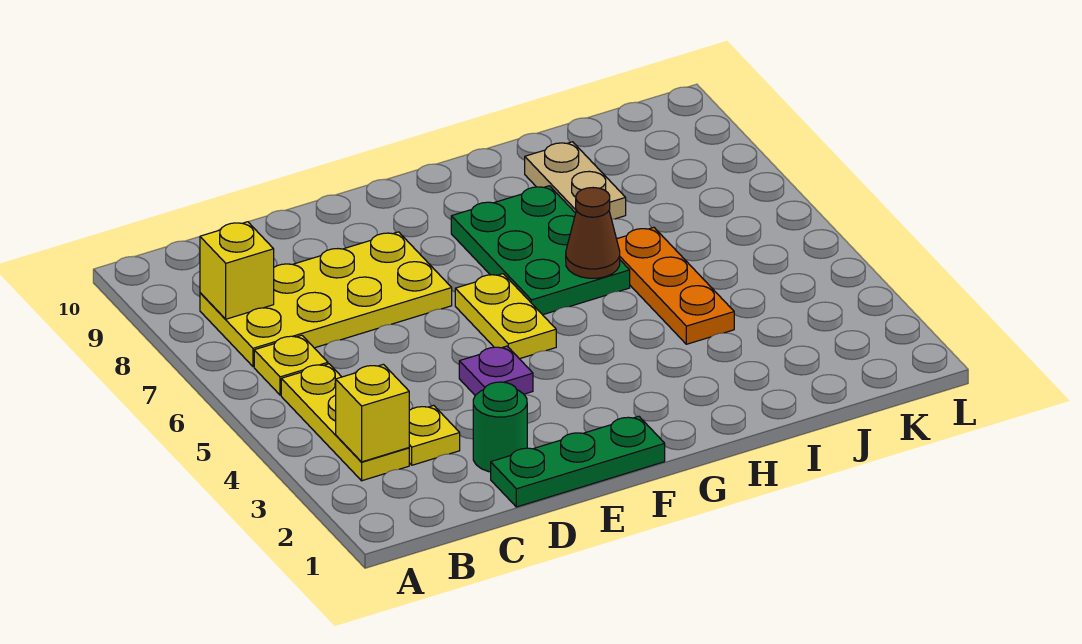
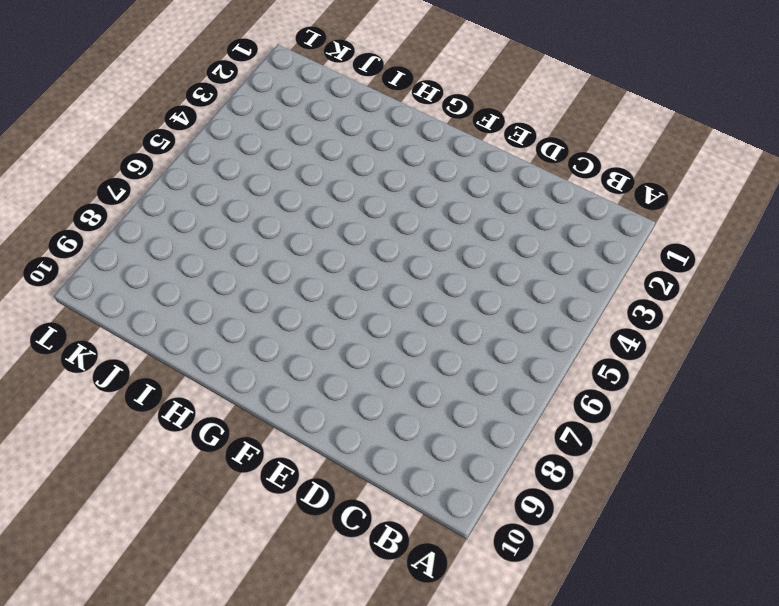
none -> yellow 1x3 plate [281,364,409,481]
none -> yellow 1x1 plate [254,335,328,395]
none -> yellow 2x4 plate [200,232,452,367]

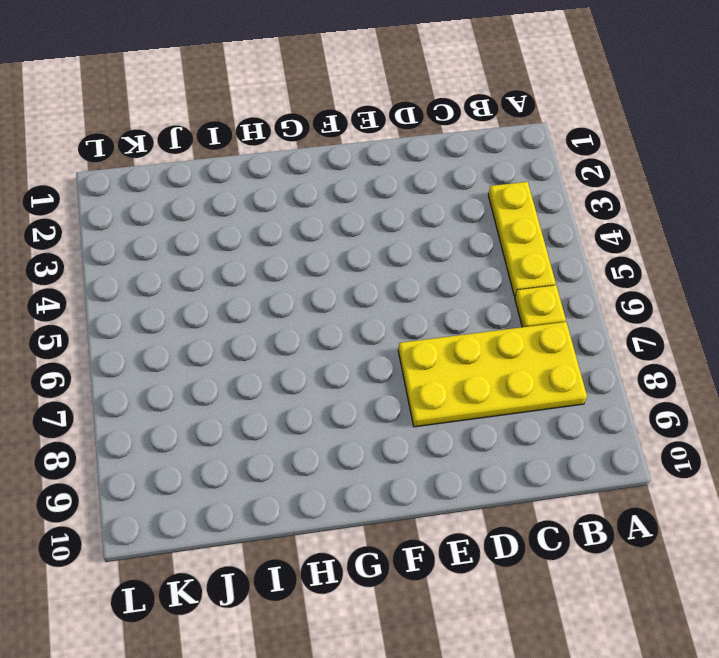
none -> yellow 1x1 plate [409,405,460,465]
none -> green 1x3 plate [491,416,665,507]
none -> green 1x1 round brick [473,382,527,472]

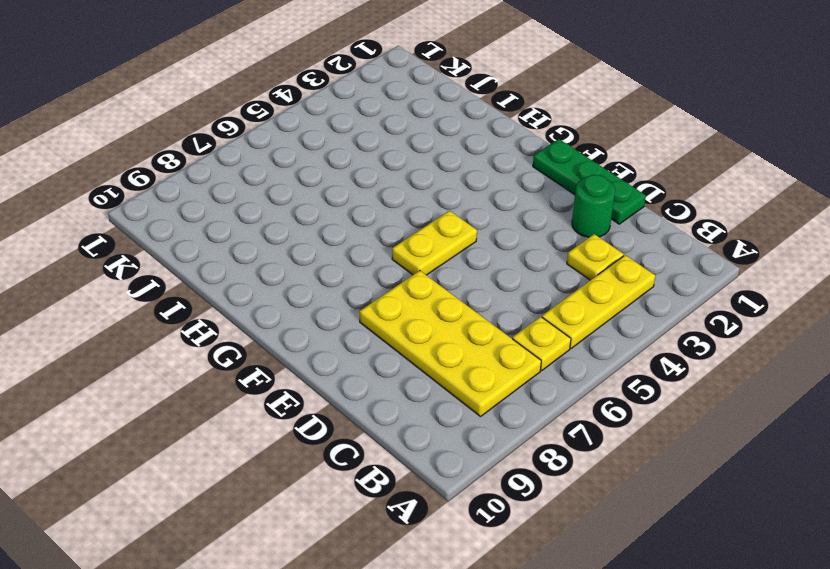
none -> purple 1x1 plate [459,346,533,395]
none -> green 2x3 plate [451,186,630,315]
none -> orange 1x3 plate [617,227,734,344]

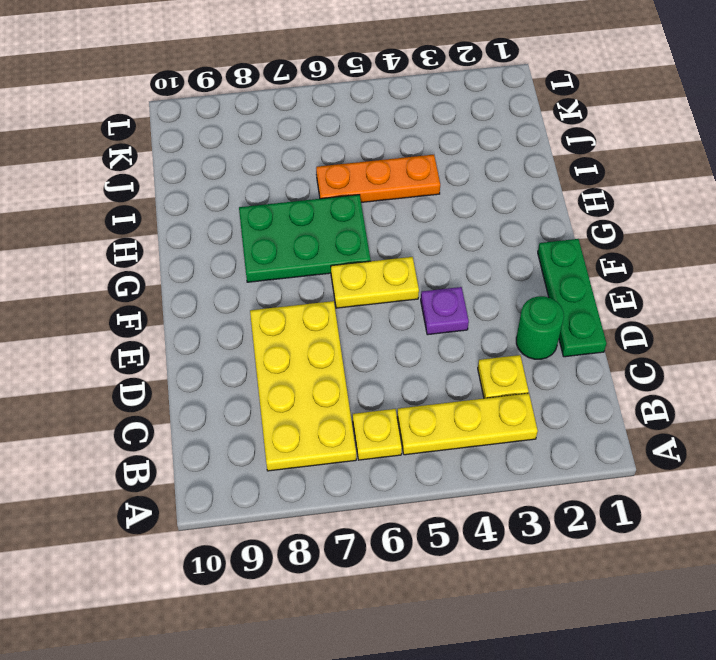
none -> tan 1x2 plate [525,142,626,219]
none -> yellow 1x1 brick [336,364,409,462]
none -> yellow 1x1 brick [200,222,274,319]

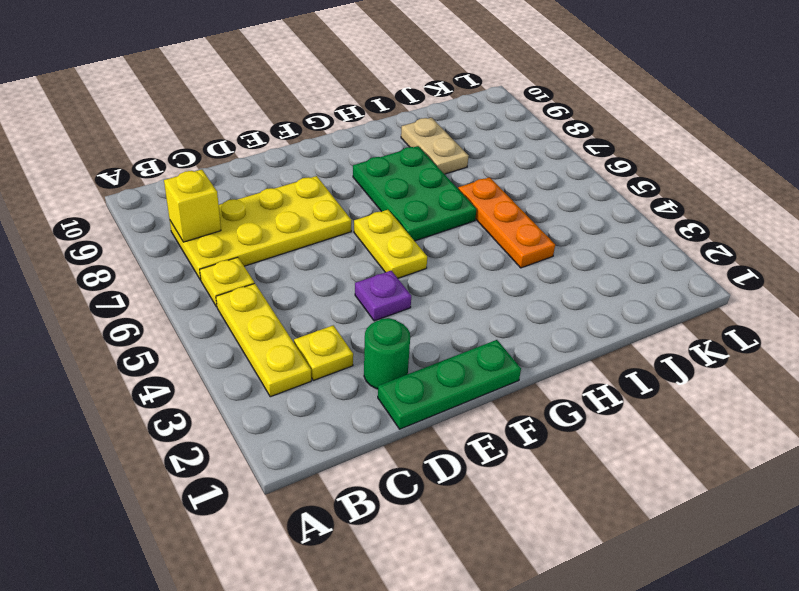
none -> yellow 1x1 brick [336,364,409,462]
none -> brown 1x1 cone [566,188,620,278]

